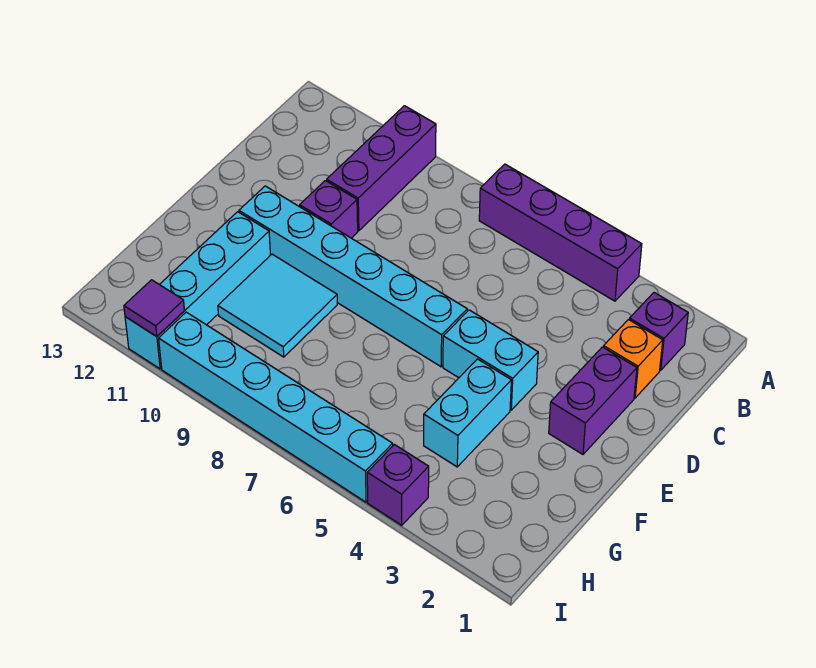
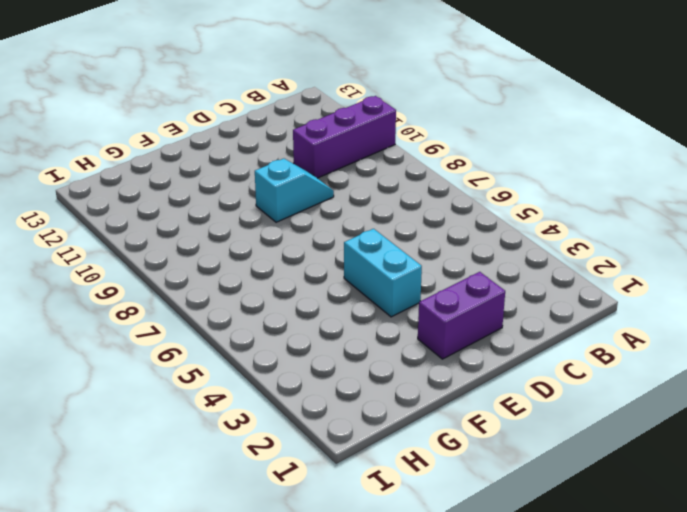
cyan 1x2 slope [255,159,334,222] -> cyan 1x6 brick [239,186,467,367]
none -> purple 1x4 brick [479,164,642,301]
none -> purple 1x1 brick [629,293,688,370]
none -> orange 1x1 brick [603,320,663,398]

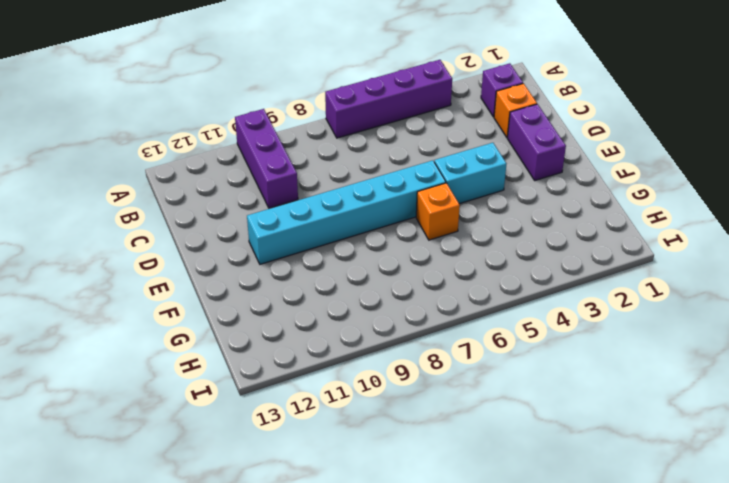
orange 1x1 brick [416,183,460,240] -> none
none -> purple 1x1 brick [300,181,358,238]
none -> cyan 1x2 brick [424,359,511,467]
none -> cyan 2x2 tile [218,254,337,357]

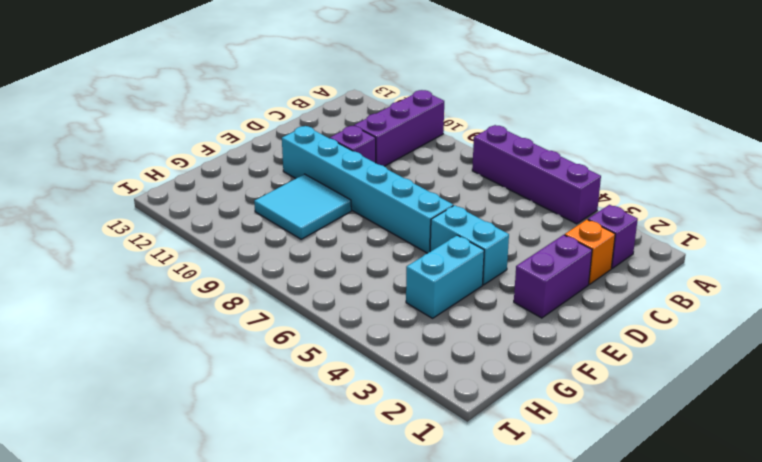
none -> cyan 1x4 brick [125,212,270,369]
none -> purple 1x1 brick [367,445,429,525]
none -> cyan 1x6 brick [159,312,393,502]

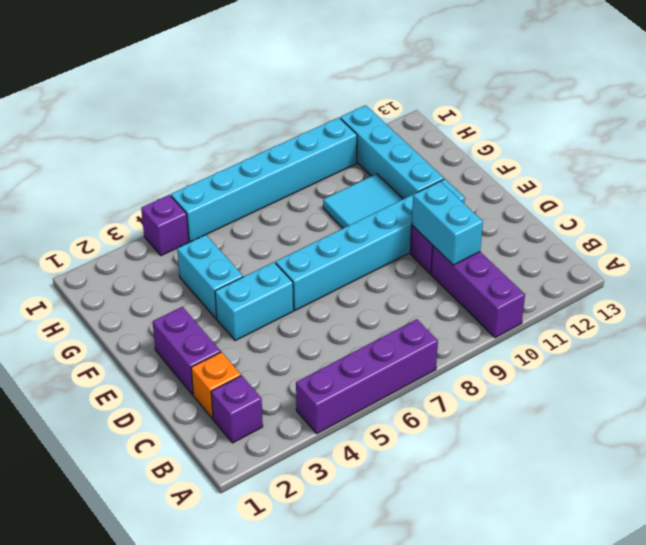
cyan 1x2 brick [412,182,483,265] -> none
none -> purple 1x1 tile [124,280,184,336]

